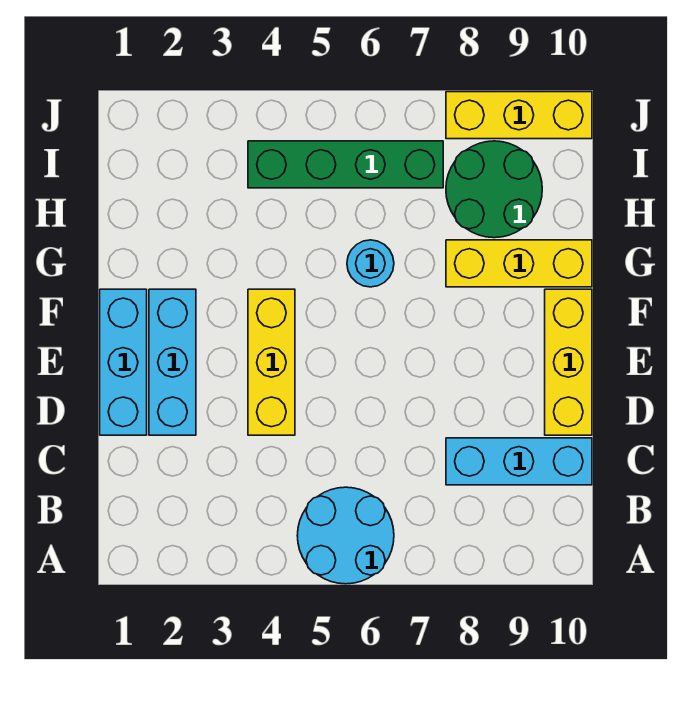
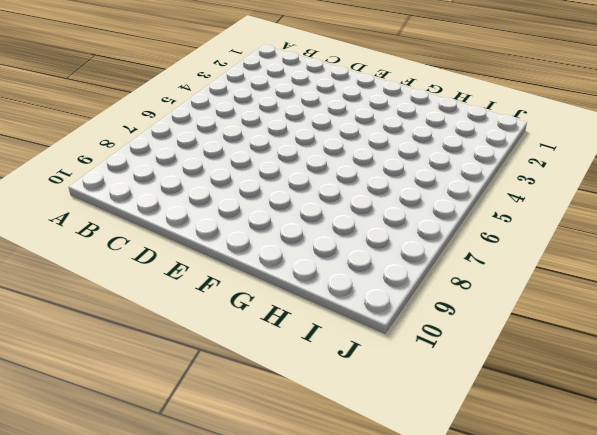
none -> cyan 2x2 round brick [297,487,394,584]
none -> cyan 1x3 brick [446,438,592,485]

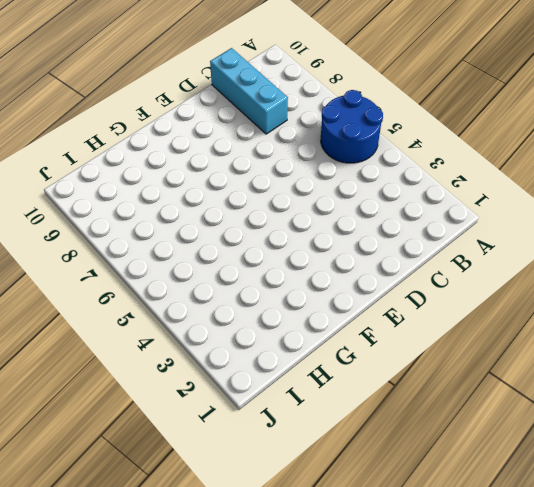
blue 2x2 round brick [321,90,383,163] -> cyan 2x2 round brick [297,487,394,584]
none -> cyan 1x3 brick [100,289,147,435]
none -> cyan 1x3 brick [149,289,196,435]

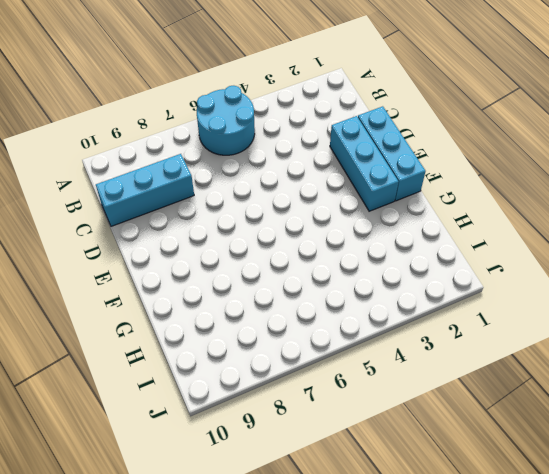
none -> yellow 1x3 brick [248,289,295,435]
none -> yellow 1x3 brick [545,289,592,435]

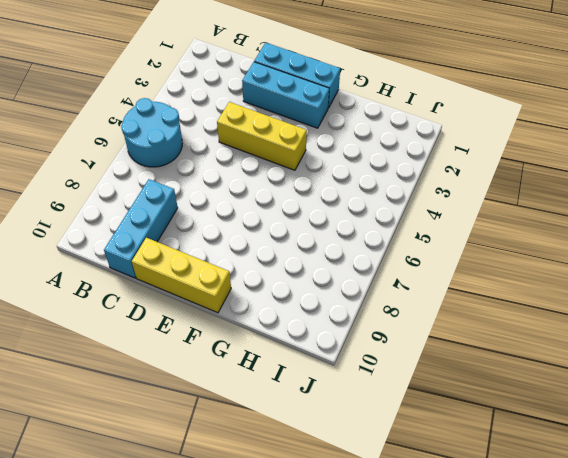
none -> cyan 1x1 round brick [347,240,394,287]
none -> yellow 1x3 brick [446,240,592,287]

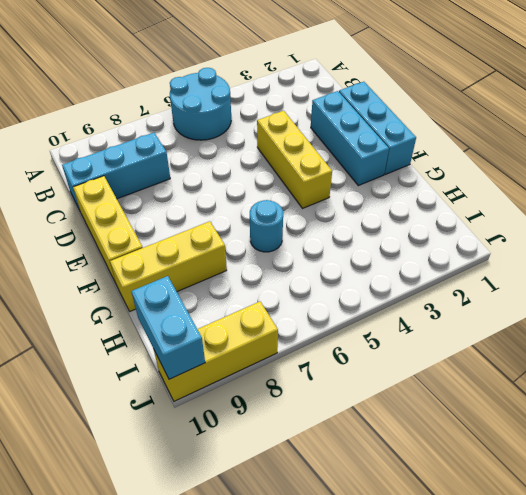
cyan 1x2 brick [131,276,205,379] -> none
none -> green 2x2 round brick [446,141,542,238]
none -> green 1x4 brick [248,141,443,188]

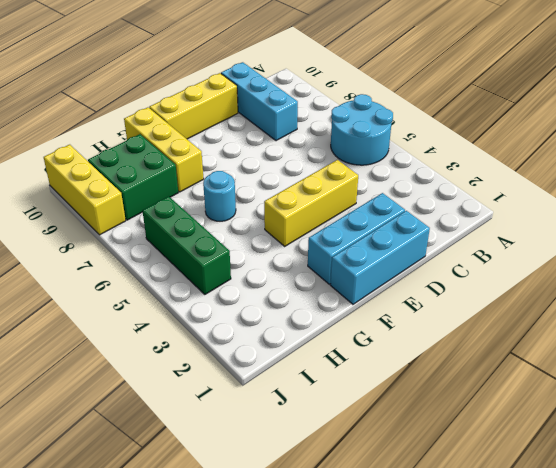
green 2x2 brick [88,134,178,220] -> green 2x2 round brick [446,141,542,238]
green 1x3 brick [143,196,231,294] -> green 1x4 brick [248,141,443,188]

